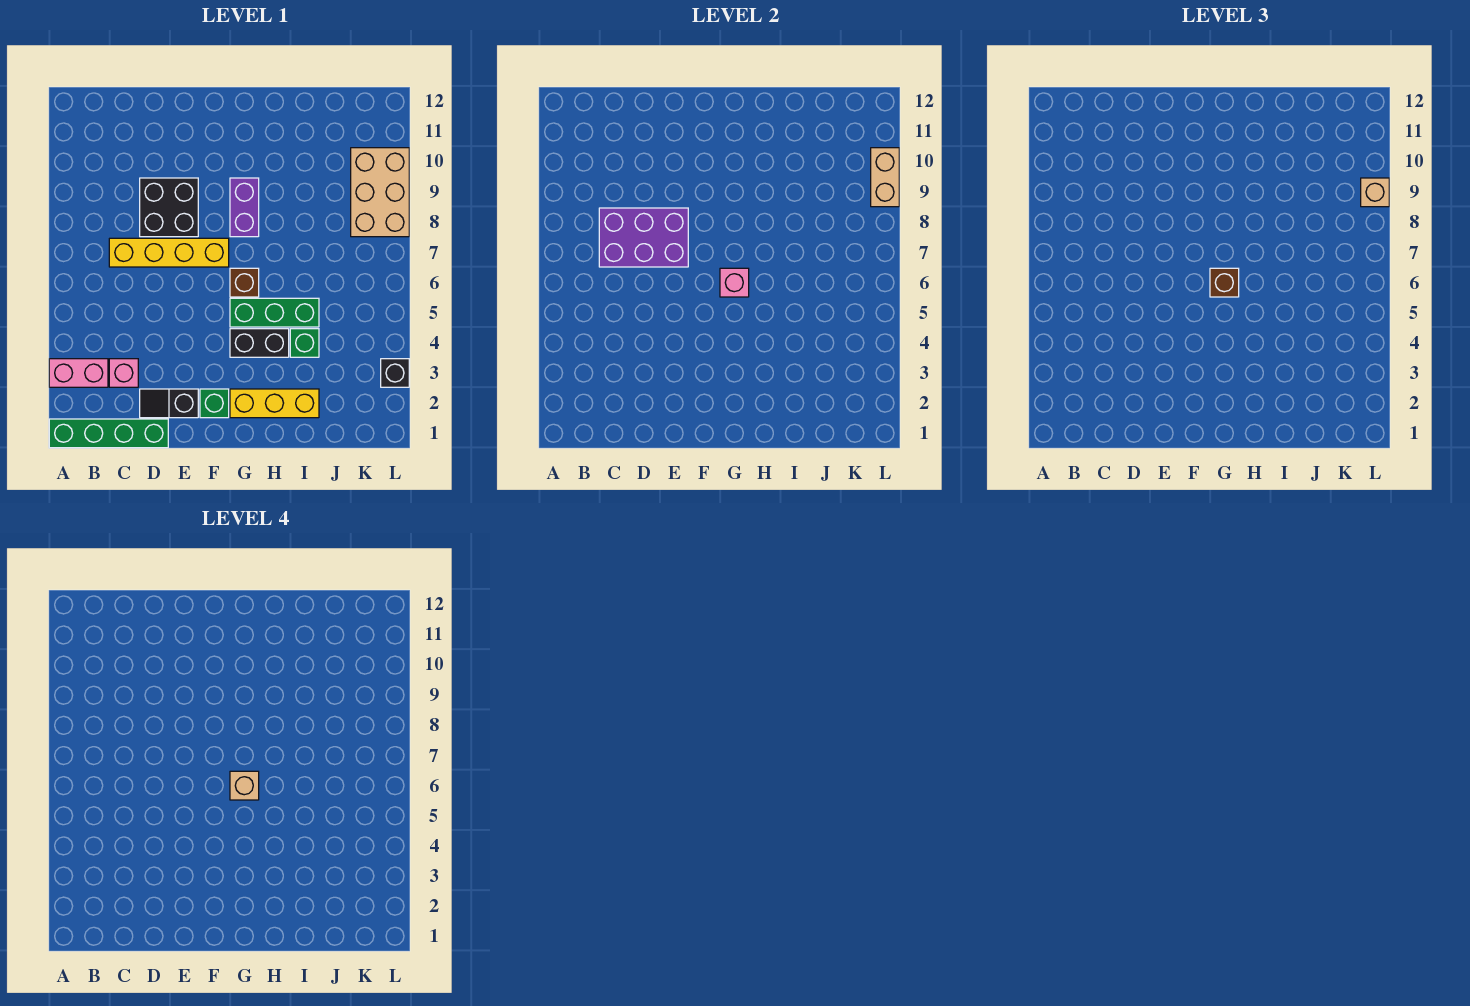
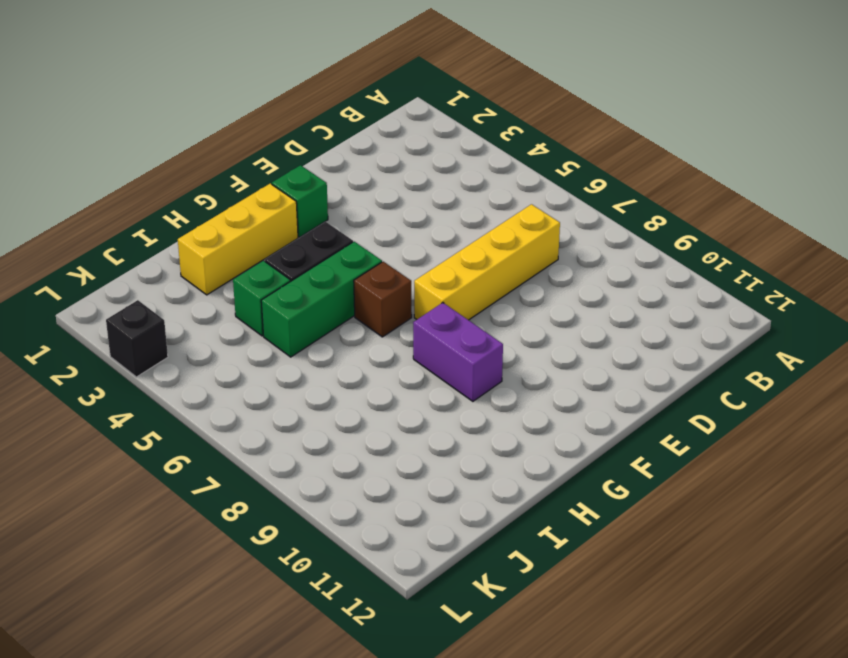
none -> green 1x4 brick [49,419,168,448]
none -> pink 1x2 brick [49,359,108,387]
none -> pink 1x1 brick [109,359,138,387]

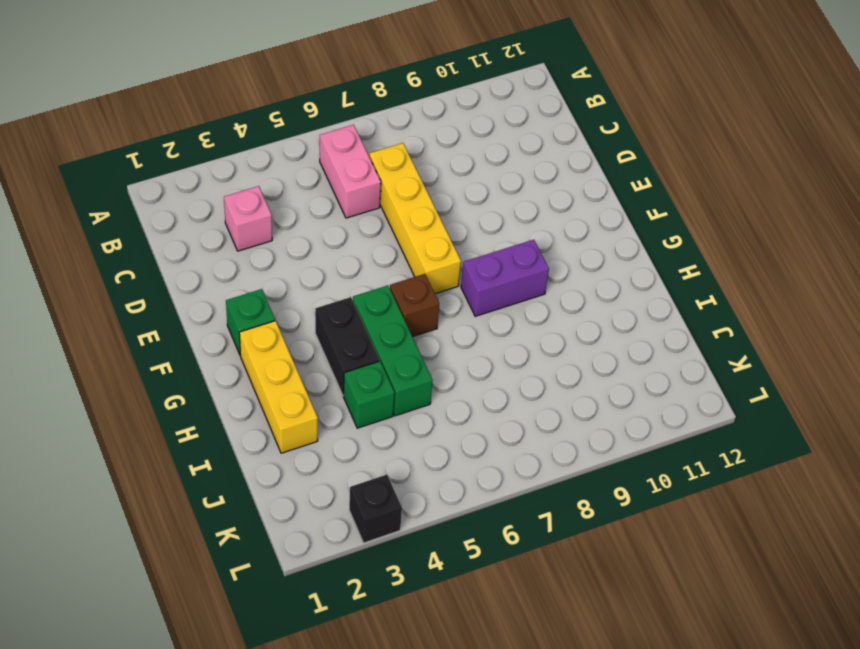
pink 1x2 brick [320,125,381,218] -> pink 1x2 brick moved to [49,359,108,387]
none -> green 1x4 brick [49,419,168,448]
none -> black 1x2 slope [140,389,198,418]
none -> black 2x2 brick [140,178,198,237]

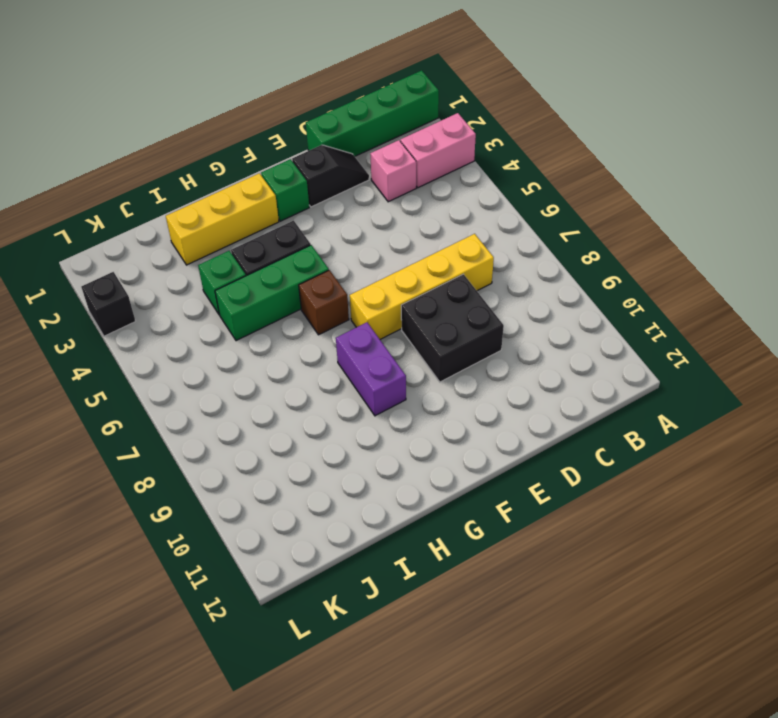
none -> tan 2x3 brick [351,148,409,237]
none -> purple 2x3 brick [599,208,688,267]
none -> pink 1x1 brick [720,268,749,297]

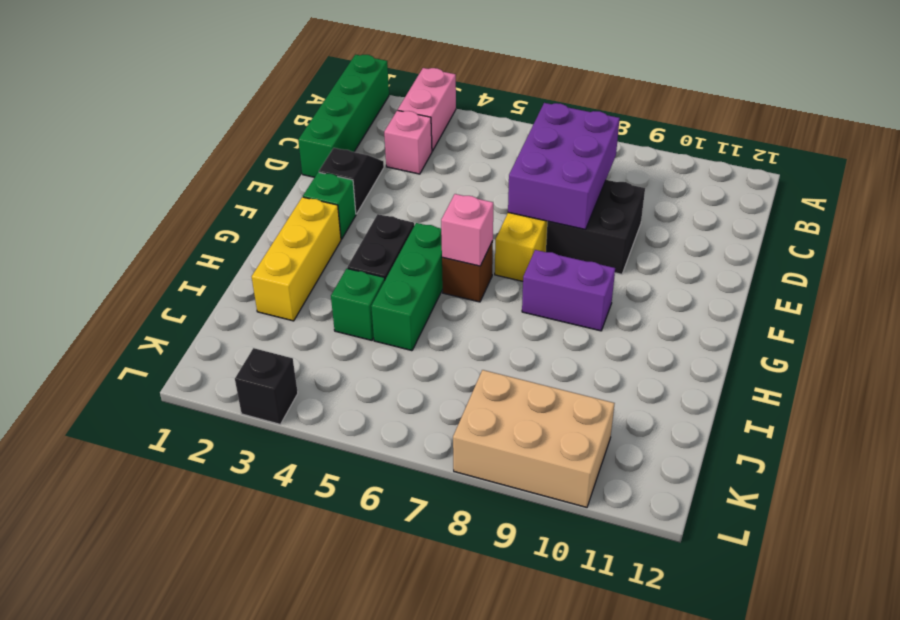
none -> tan 1x2 brick [871,148,899,207]
none -> brown 1x1 brick [1210,268,1239,297]
none -> tan 1x1 brick [1361,178,1389,207]

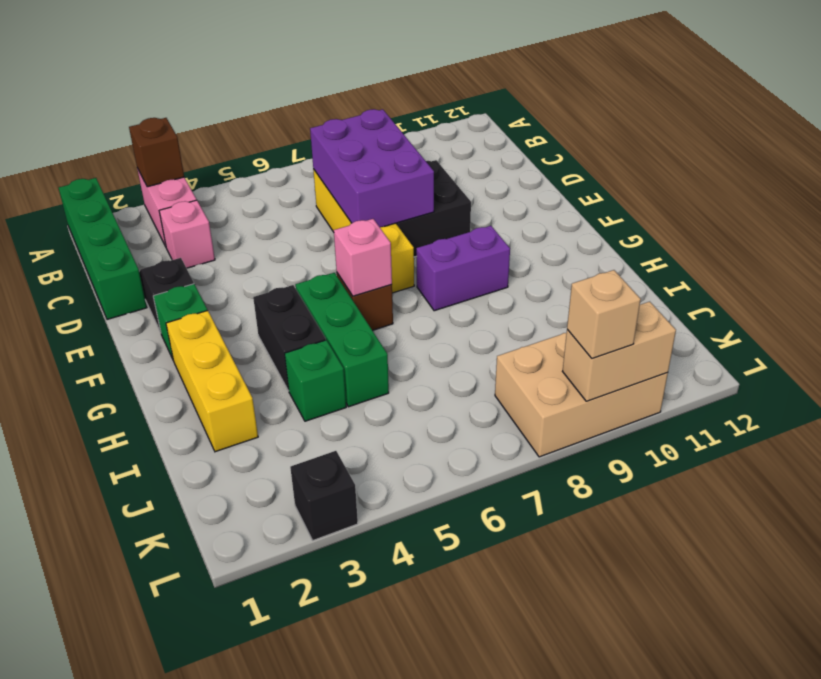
brown 1x1 brick [129,118,184,187] -> brown 1x1 brick moved to [1210,268,1239,297]
none -> tan 1x1 brick [230,771,259,800]

